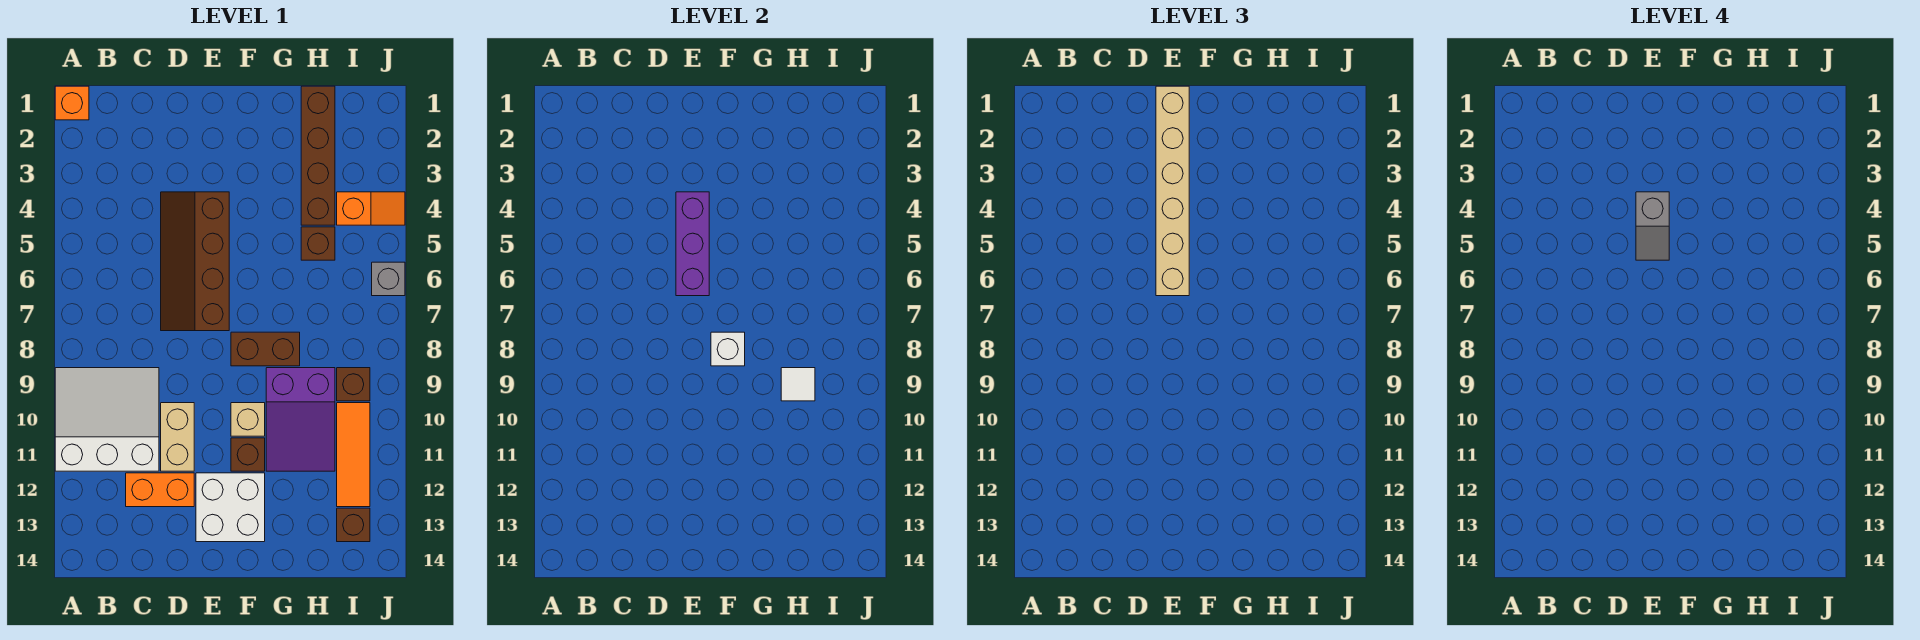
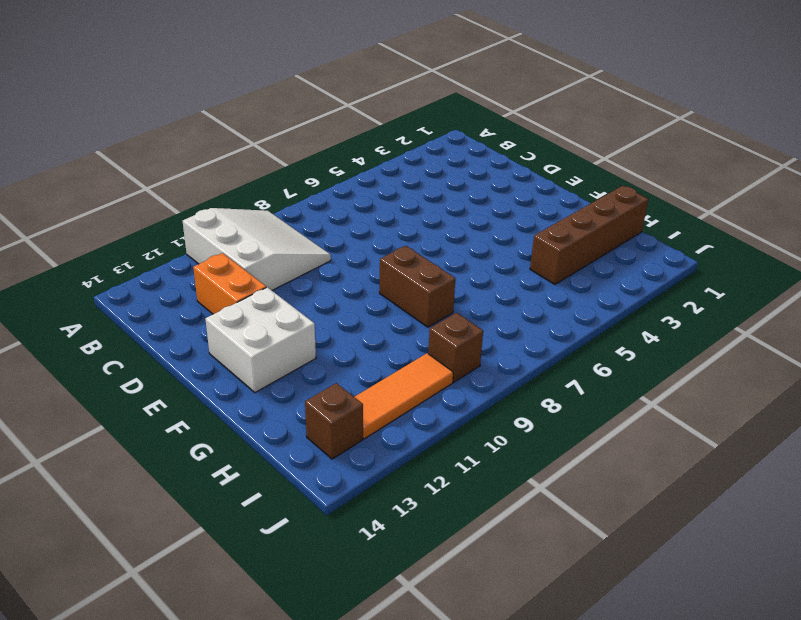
none -> orange 1x1 brick [55,86,89,120]
none -> brown 2x4 slope [161,192,229,331]
none -> tan 1x2 brick [161,403,194,471]

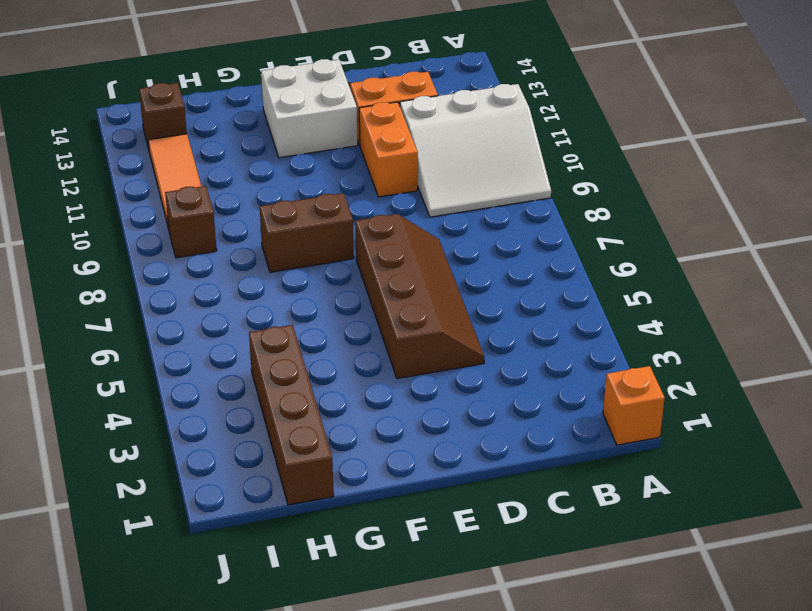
orange 1x2 brick [359,102,418,197] -> tan 1x2 brick [161,403,194,471]
none -> tan 1x1 brick [231,403,265,436]
none -> brown 1x1 brick [231,438,265,471]
none -> purple 2x3 slope [266,368,335,471]

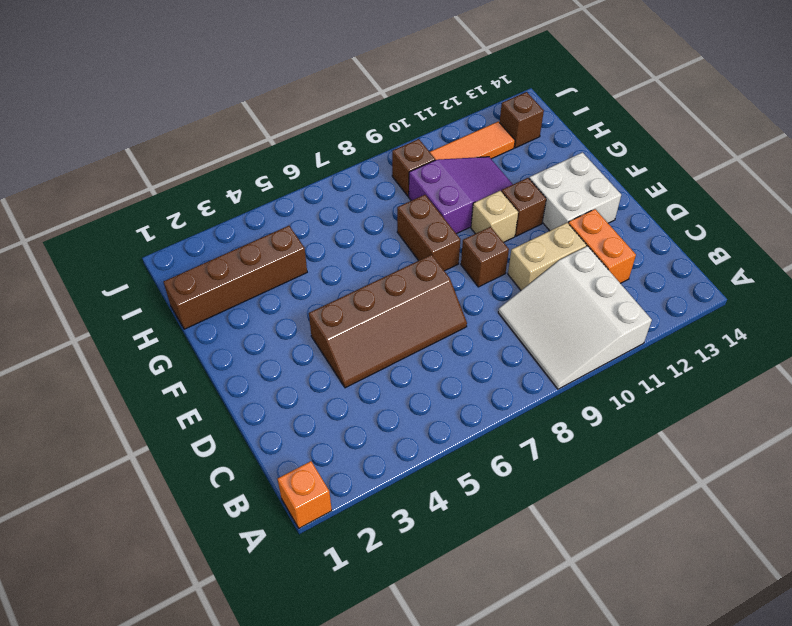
brown 1x1 brick [461,227,509,287] -> brown 1x1 brick moved to [301,227,335,260]
none -> orange 1x2 slope [337,192,405,225]
none -> grey 1x1 brick [372,262,405,296]
none -> purple 1x3 brick [676,192,709,296]

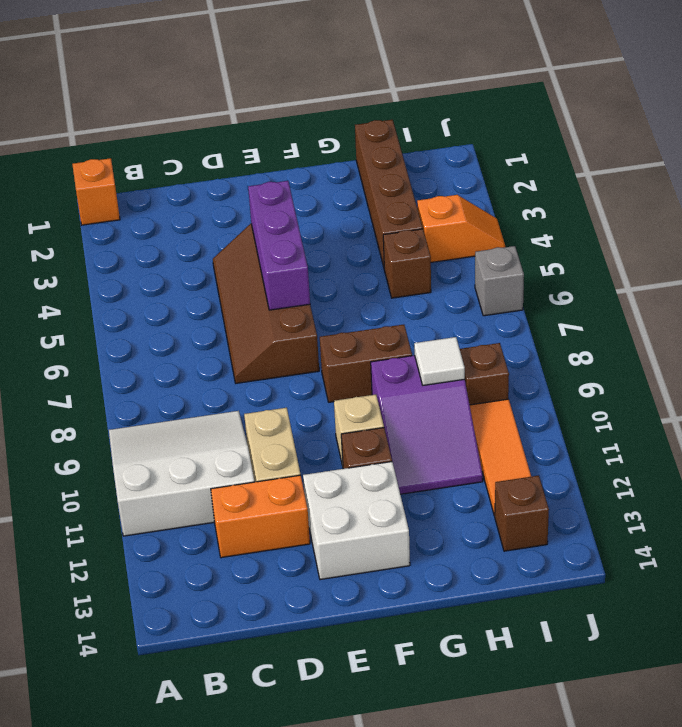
none -> white 1x1 brick [711,332,745,366]
none -> tan 1x6 brick [1156,86,1189,296]
none -> grey 1x2 slope [1636,192,1669,260]

